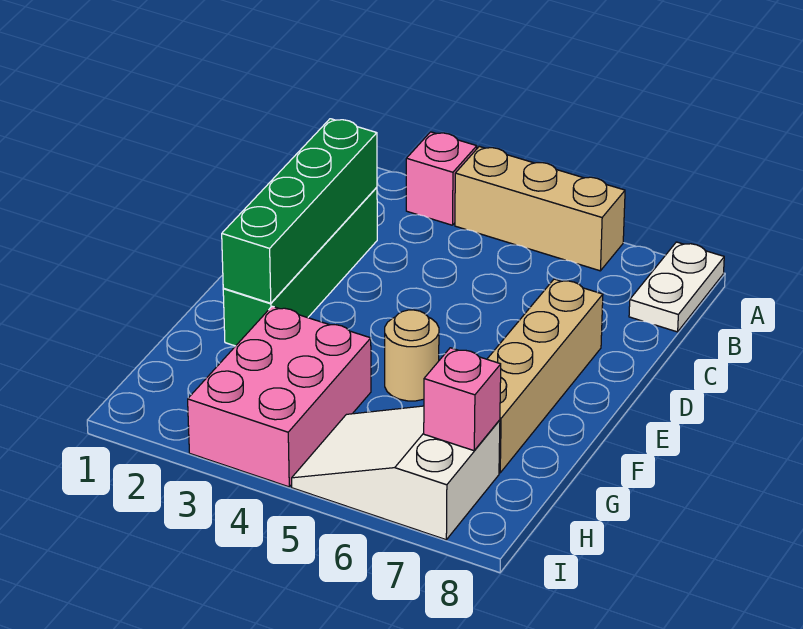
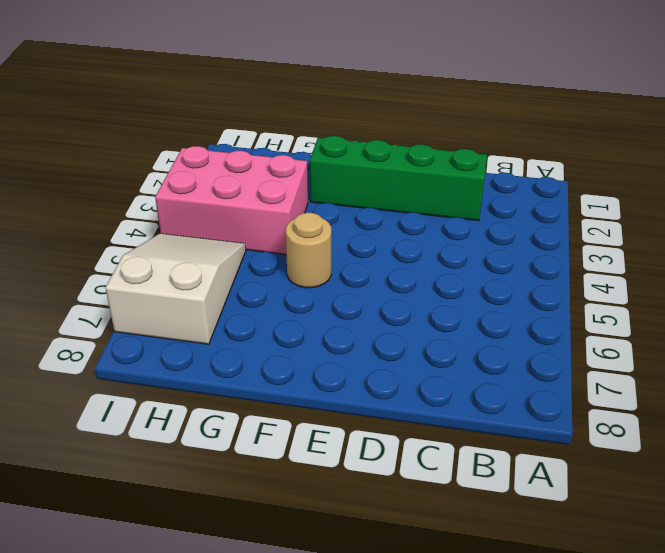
none -> pink 1x1 brick [406,132,477,225]
none -> tan 1x3 brick [455,146,625,271]

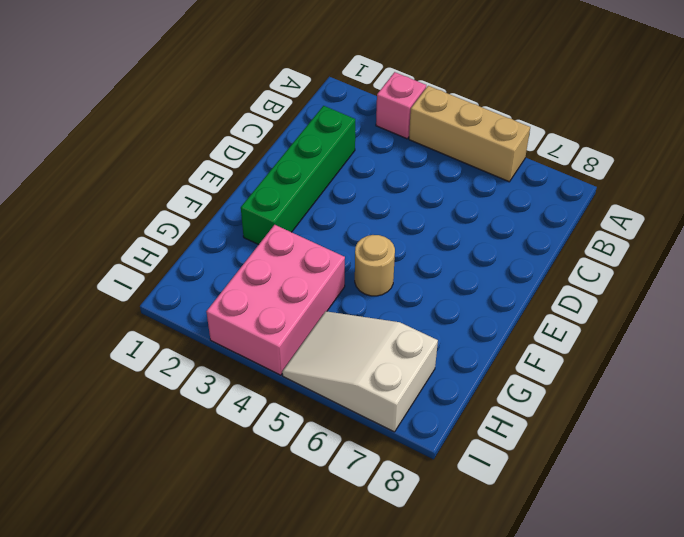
none -> white 1x2 plate [629,242,724,332]
none -> tan 1x4 brick [487,279,603,473]

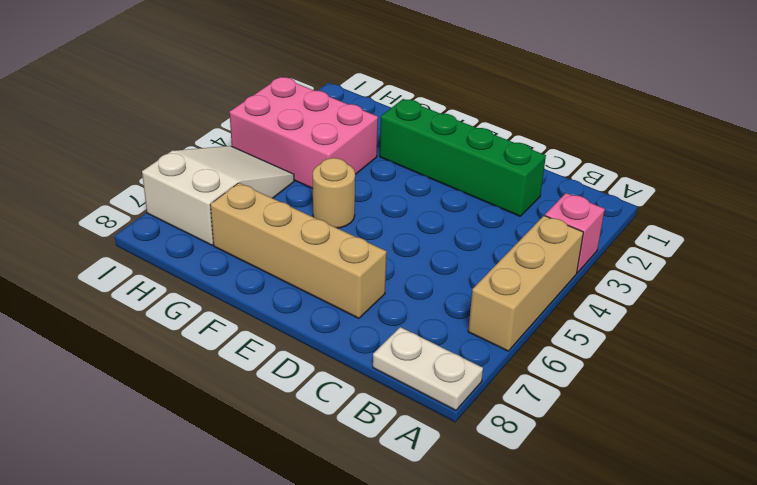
none -> green 1x4 brick [222,119,377,303]
none -> pink 1x1 brick [424,348,501,451]

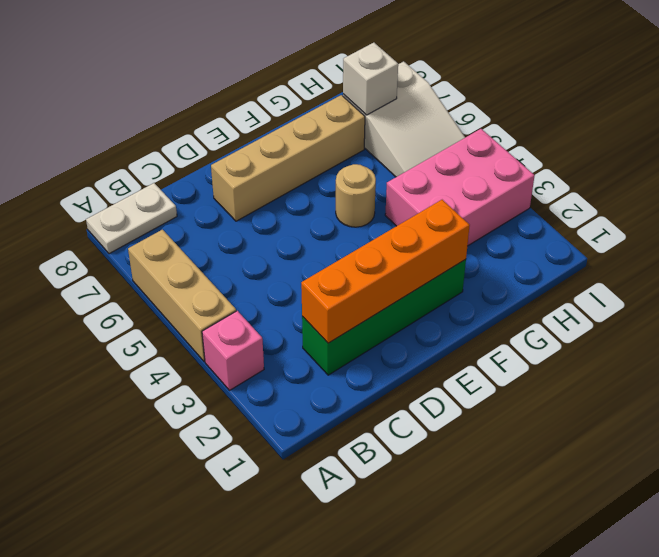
orange 1x4 brick [301,200,470,343] -> green 1x4 brick [222,119,377,303]
white 1x1 brick [343,43,398,115] -> pink 1x1 brick [424,348,501,451]

